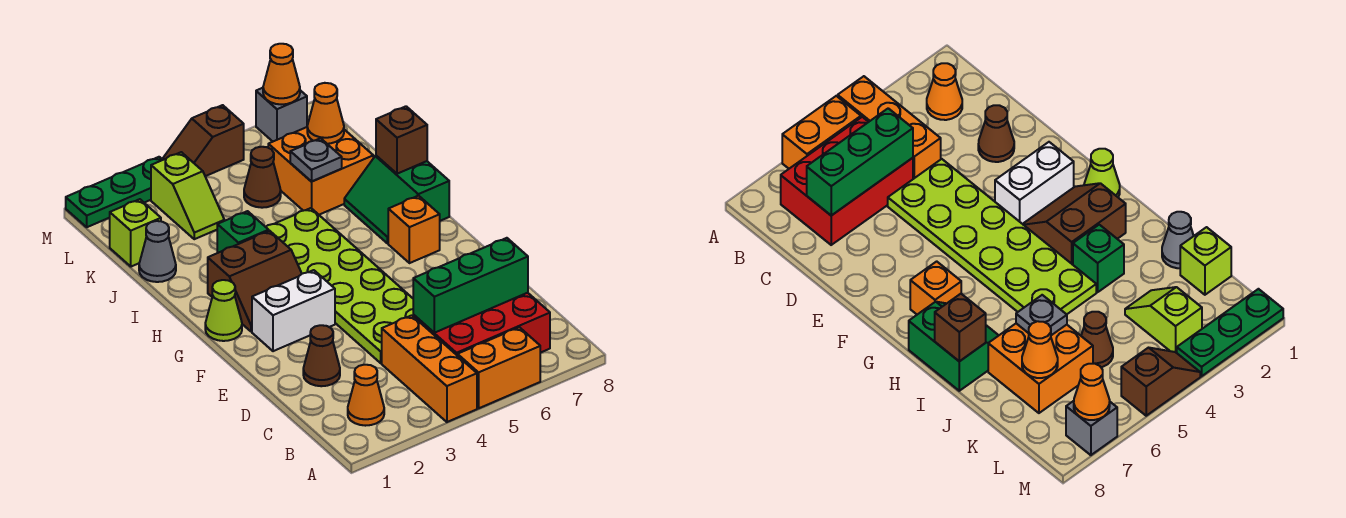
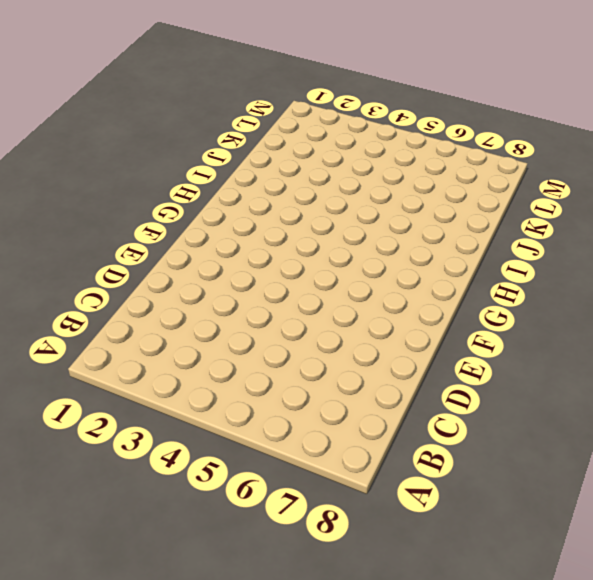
none -> orange 1x3 brick [382,315,477,422]
none -> orange 1x2 brick [458,327,540,408]
none -> orange 1x1 cone [348,365,384,426]

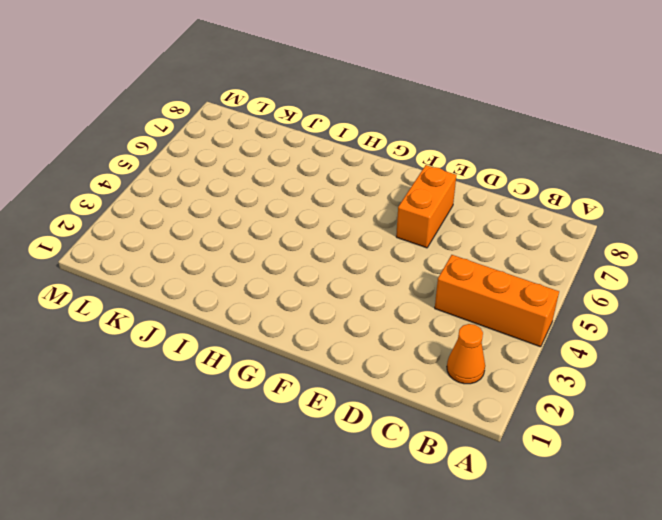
orange 1x2 brick [396,165,457,248] -> orange 1x2 brick moved to [458,327,540,408]
none -> red 2x3 brick [413,293,550,356]
none -> brown 1x1 cone [303,325,340,386]
none -> lime 2x6 plate [266,208,413,363]

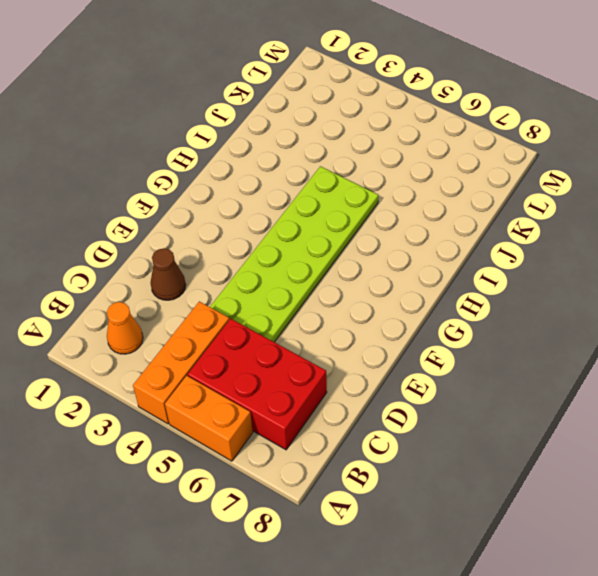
none -> white 1x2 brick [252,270,335,351]
none -> lime 1x1 cone [205,280,242,341]
none -> brown 2x2 slope [208,231,302,331]

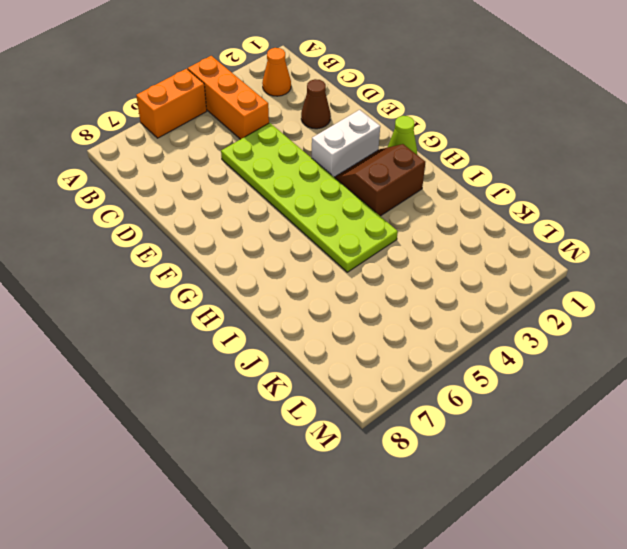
none -> red 2x3 brick [413,293,550,356]
none -> orange 1x1 brick [388,196,440,263]
none -> green 2x2 slope [344,156,449,243]

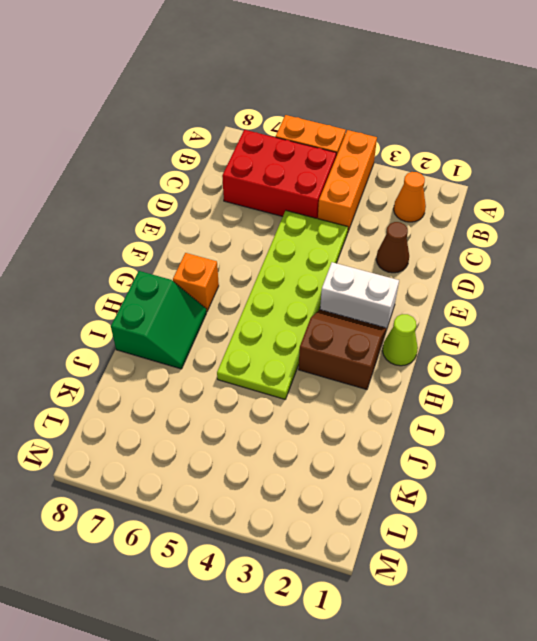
none -> green 1x1 brick [217,211,269,253]
none -> grey 1x1 cone [139,221,176,282]
none -> orange 2x2 brick [268,127,373,215]

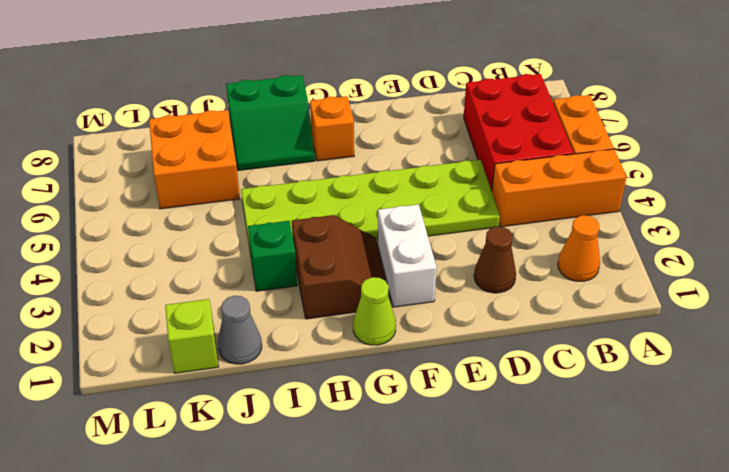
none -> lime 1x2 slope [151,152,224,239]
none -> brown 1x1 cone [244,147,281,208]
none -> green 1x3 plate [66,157,162,227]

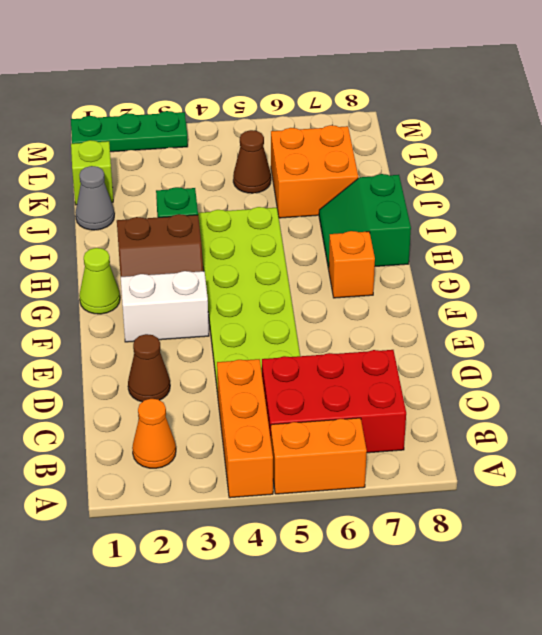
none -> lime 1x2 slope [151,152,224,239]
none -> brown 1x2 slope [162,105,244,176]
none -> grey 1x1 brick [256,88,307,141]

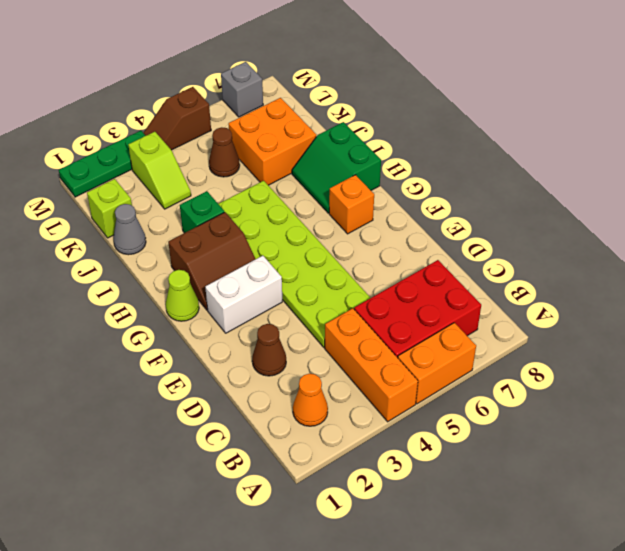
none -> green 1x3 brick [413,238,528,333]
none -> brown 1x1 brick [376,106,427,174]
none -> grey 1x1 plate [290,138,342,182]

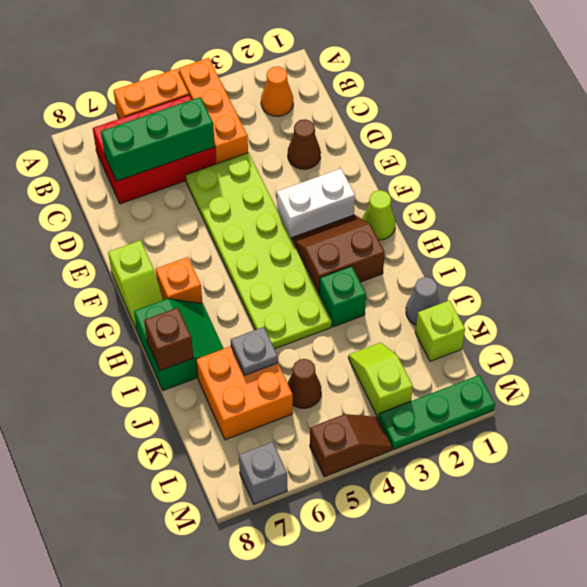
lime 1x2 slope [108,240,164,330] -> none
none -> orange 1x1 cone [307,83,344,144]
none -> orange 1x1 cone [263,44,300,105]

